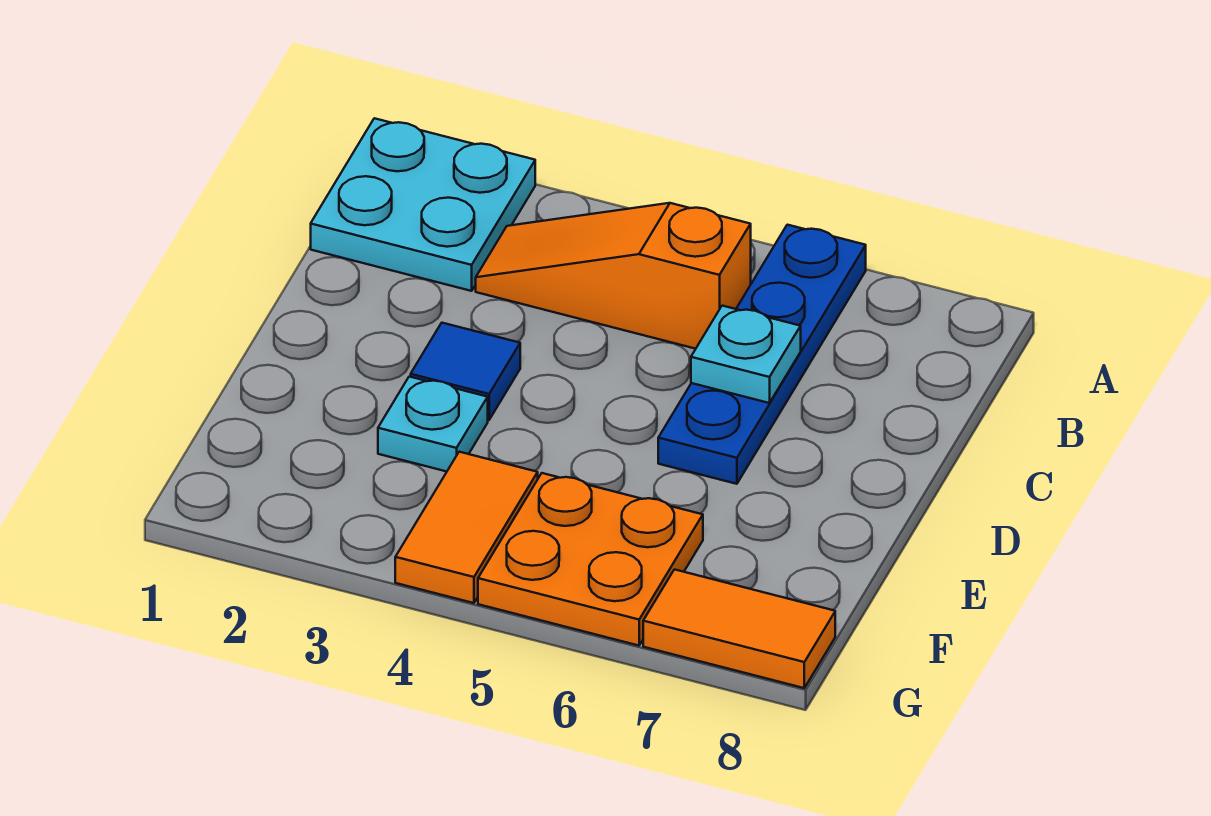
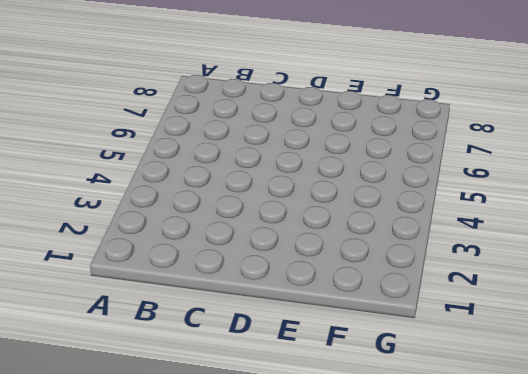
none -> cyan 2x2 plate [311,118,535,291]
none -> blue 1x4 plate [658,225,866,484]

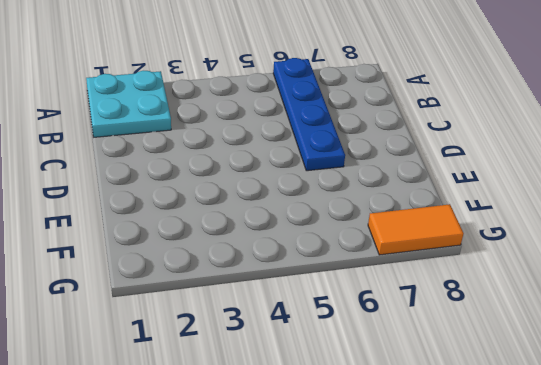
none -> orange 1x3 slope [476,203,751,349]
none -> blue 1x1 tile [411,323,520,420]

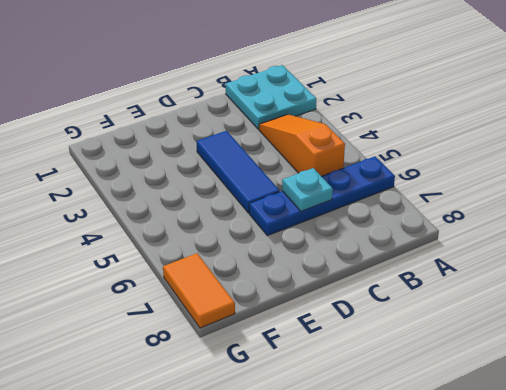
blue 1x3 tile [197,131,280,213] -> blue 1x1 tile [411,323,520,420]
none -> cyan 1x1 plate [378,377,488,472]
none -> orange 1x2 tile [395,452,538,603]

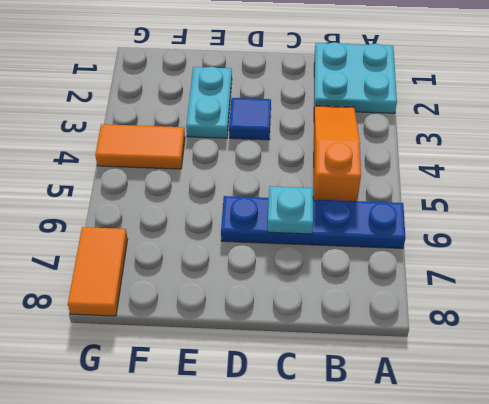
cyan 1x2 plate [186,67,232,138] -> cyan 1x1 plate [378,377,488,472]
none -> orange 2x2 plate [478,473,703,646]

